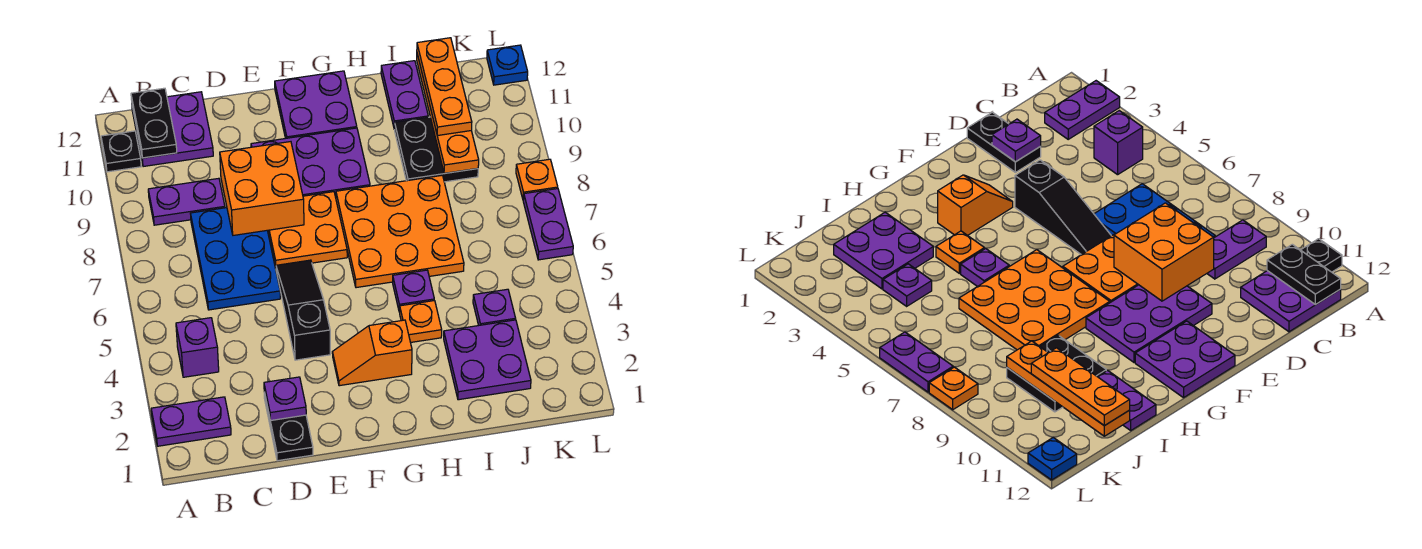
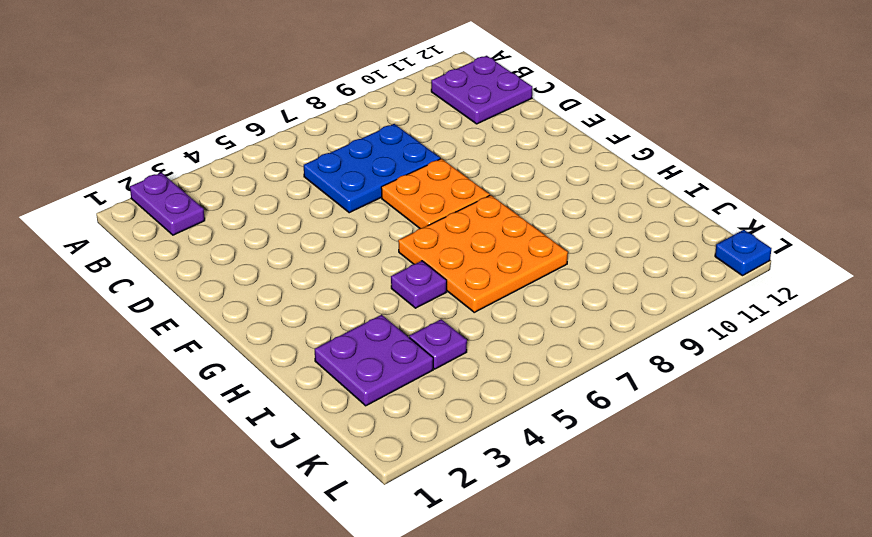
none -> black 1x1 plate [101,131,141,172]
none -> purple 1x1 brick [176,318,219,377]
none -> purple 1x2 plate [148,178,225,225]

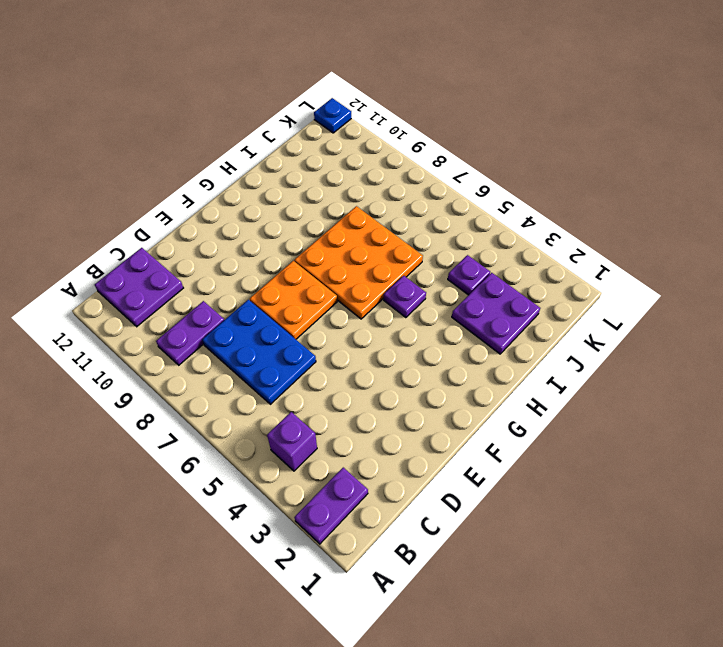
none -> black 1x1 plate [101,131,141,172]
none -> black 1x2 plate [264,392,313,461]
none -> black 1x3 slope [276,260,330,360]

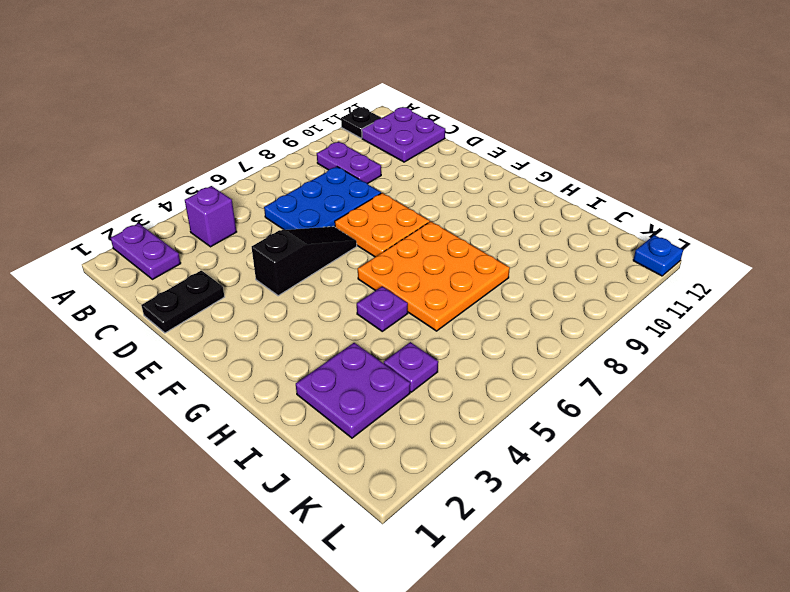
none -> purple 2x3 plate [251,128,370,197]
none -> orange 1x2 slope [332,320,412,386]
none -> purple 2x2 plate [275,71,357,138]

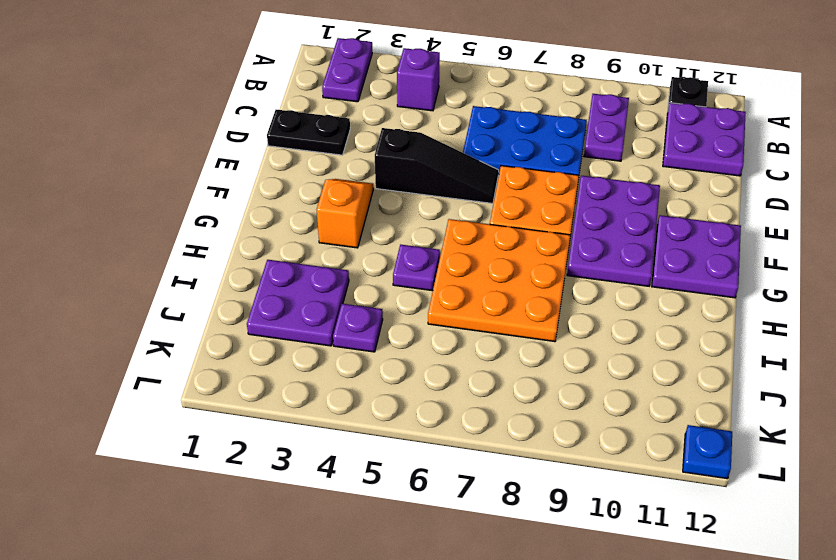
none -> orange 1x1 plate [400,301,442,342]
none -> black 2x2 plate [395,117,478,182]
none -> purple 1x2 plate [381,61,428,129]

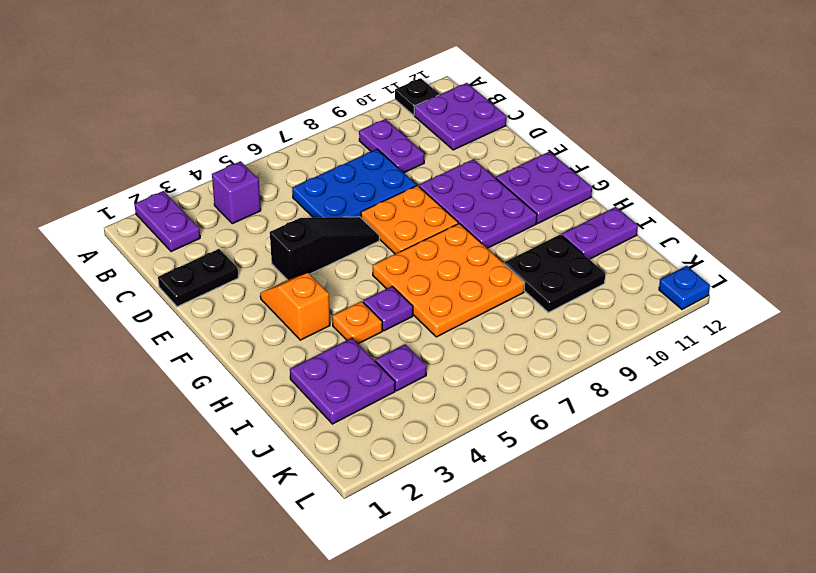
none -> purple 1x2 plate [523,189,573,260]
none -> orange 1x1 plate [516,159,558,200]
none -> black 1x2 plate [131,88,177,158]

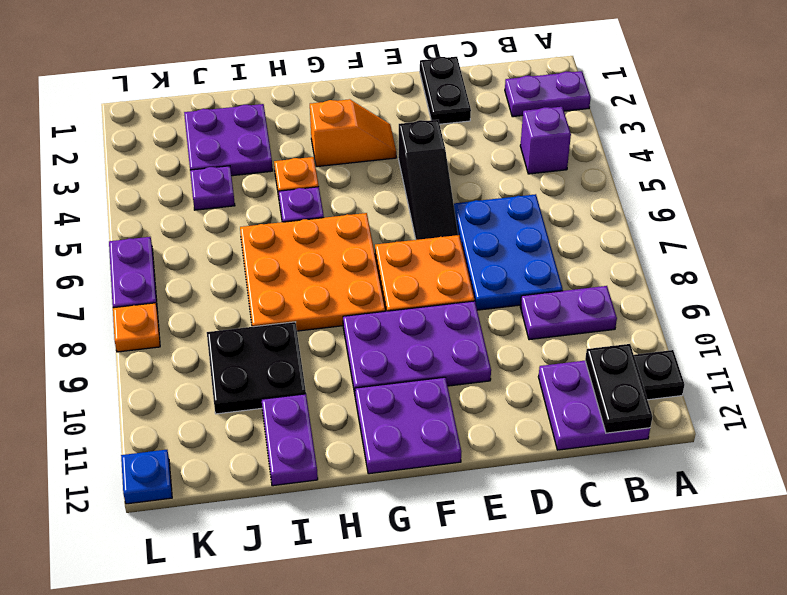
none -> purple 1x1 plate [264,377,306,421]
none -> orange 2x2 brick [220,142,304,235]
none -> orange 1x4 plate [417,54,479,173]

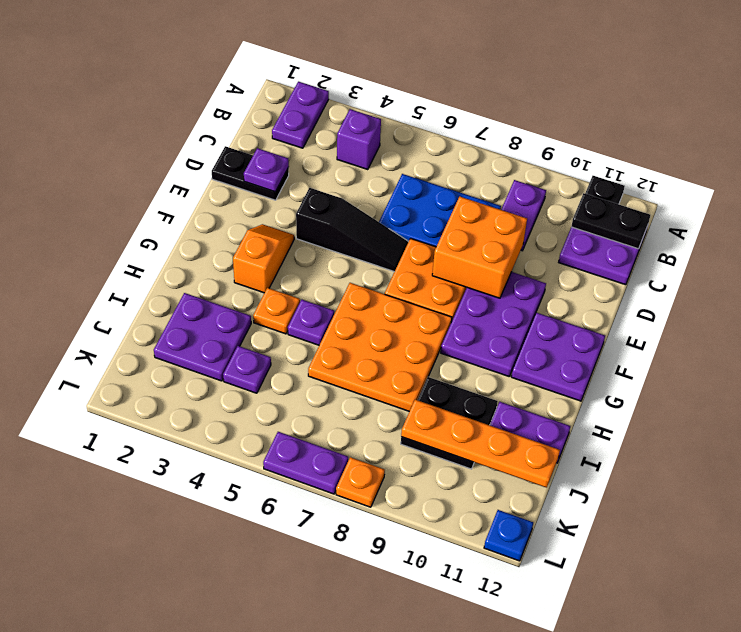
none -> orange 1x3 plate [417,38,472,136]

